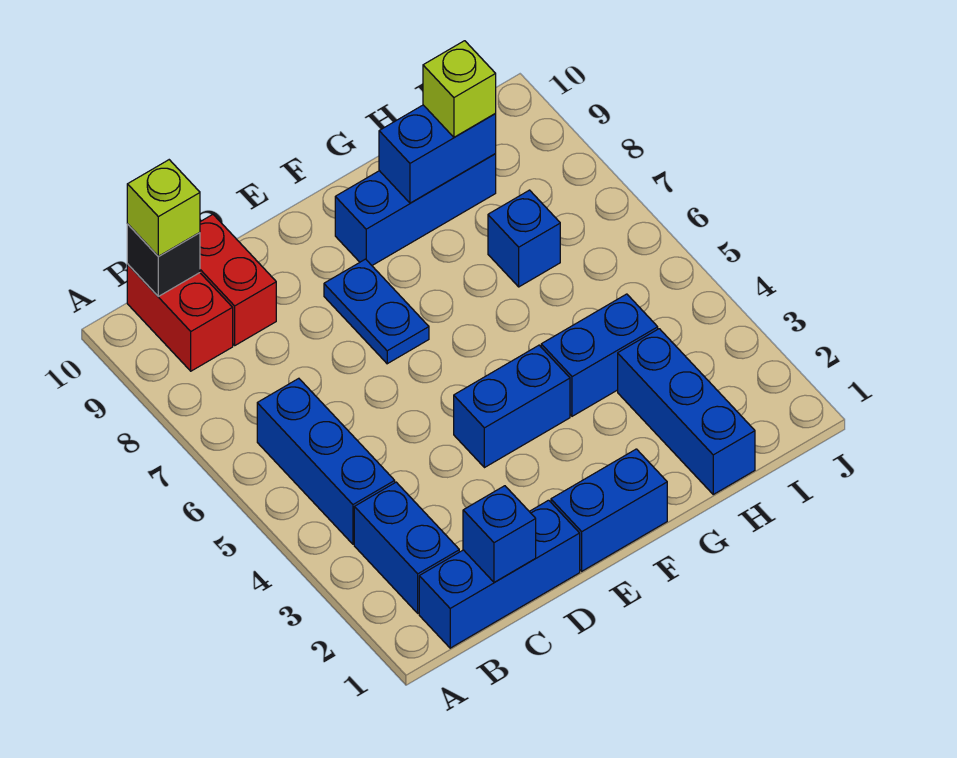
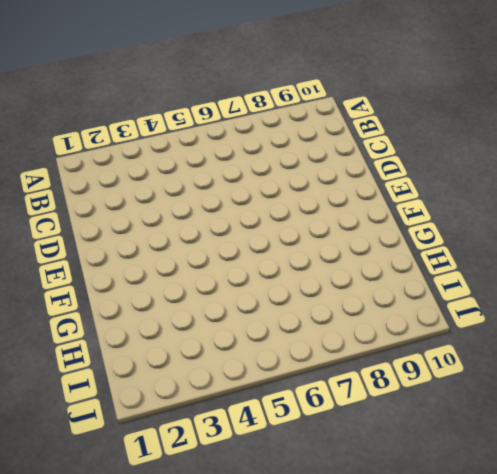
none -> blue 1x3 brick [419,500,580,648]
none -> blue 1x2 brick [354,482,459,613]
none -> blue 1x3 brick [257,378,395,544]

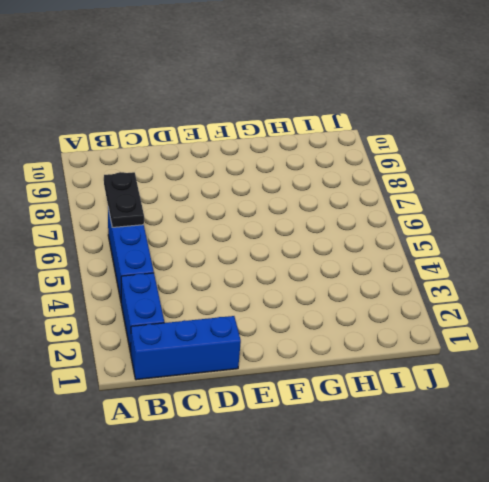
black 1x2 plate [104,172,144,227] -> none
none -> red 1x2 brick [127,264,233,371]
none -> red 1x2 brick [200,215,276,345]
none -> blue 1x2 brick [551,449,667,571]

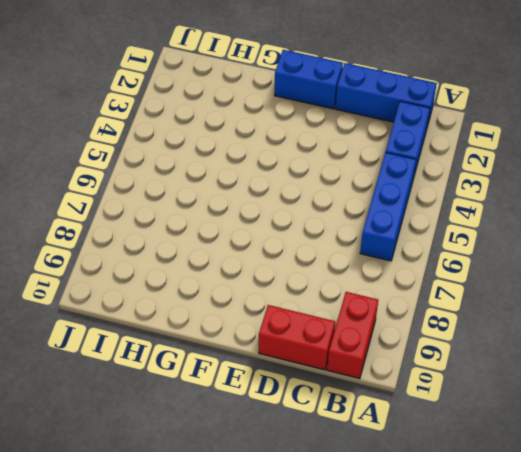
red 1x2 brick [259,305,335,370] -> red 1x2 brick turned to [200,215,276,345]
none -> blue 1x2 brick [454,345,570,468]
none -> blue 1x2 plate [324,259,429,364]
none -> blue 1x3 brick [335,154,496,265]

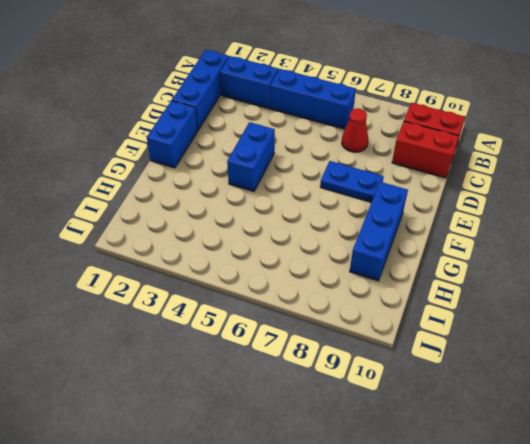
red 1x1 cone [342,109,368,152] -> none
none -> blue 1x2 brick [541,294,658,416]
none -> blue 1x3 brick [618,329,755,494]
none -> blue 1x1 brick [488,190,560,287]

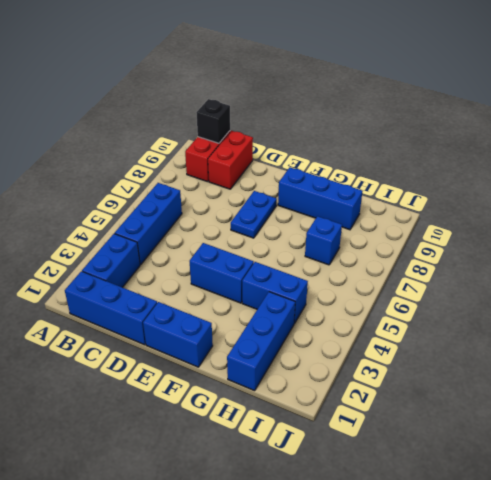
none -> blue 1x1 brick [463,486,536,582]
none -> blue 1x2 brick [379,105,496,203]
none -> lime 1x1 brick [127,160,200,256]

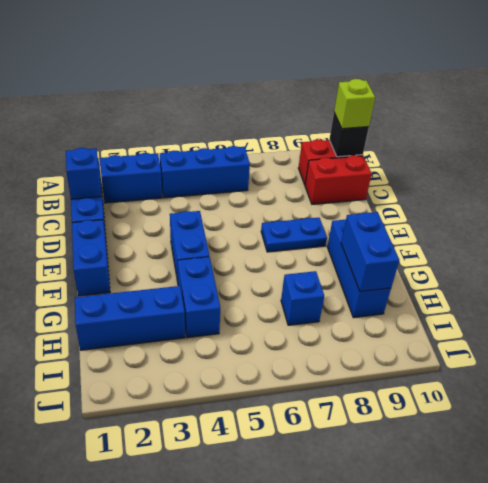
none -> lime 1x1 brick [423,41,496,137]

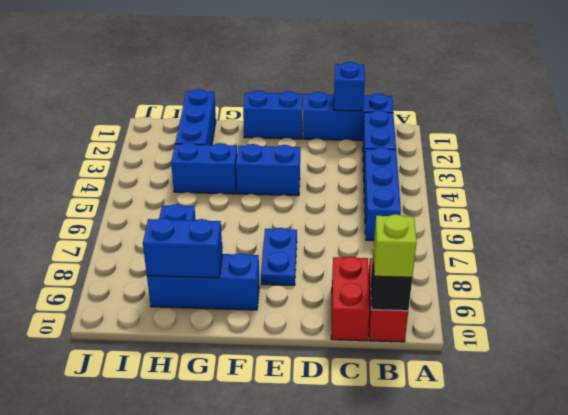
none -> lime 1x1 brick [423,41,496,137]

